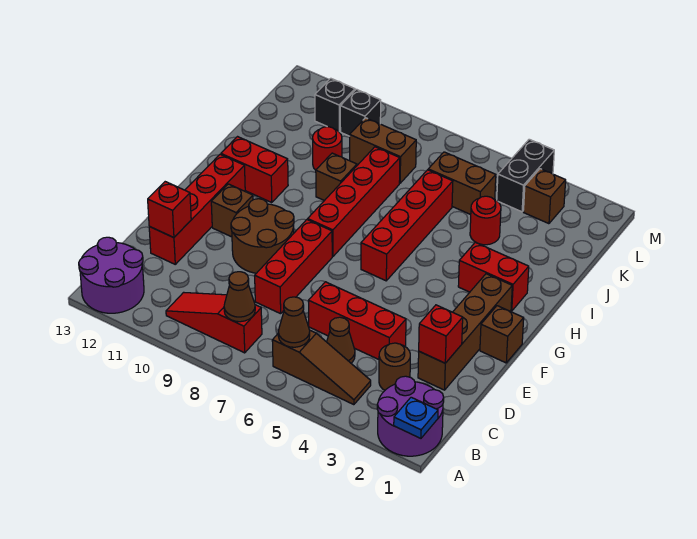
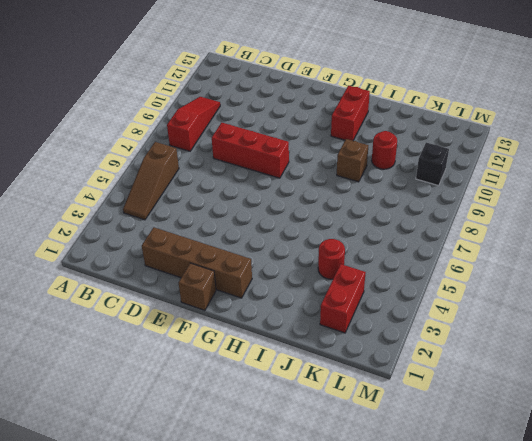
red 1x2 brick [320,264,366,333] -> red 1x2 brick moved to [458,242,529,311]
none -> purple 2x2 round brick [377,376,444,456]
none -> purple 2x2 round brick [79,237,144,313]
none -> brown 1x1 round brick [379,343,410,390]
none -> brown 1x1 cone [327,317,355,363]

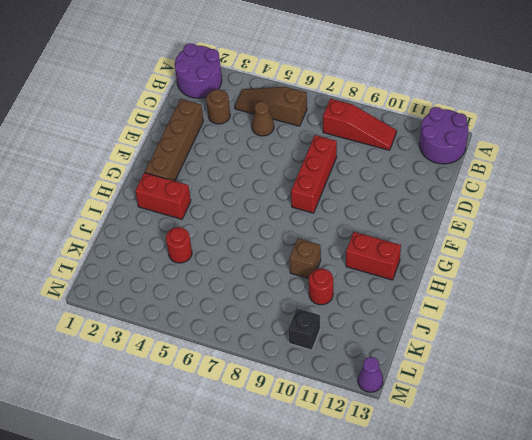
purple 1x1 cone [358,357,383,392] -> none
none -> red 1x3 brick [308,282,406,359]
none -> red 1x4 brick [149,154,245,264]
none -> brown 2x2 round brick [231,199,294,273]
none -> brown 1x1 brick [480,306,524,363]

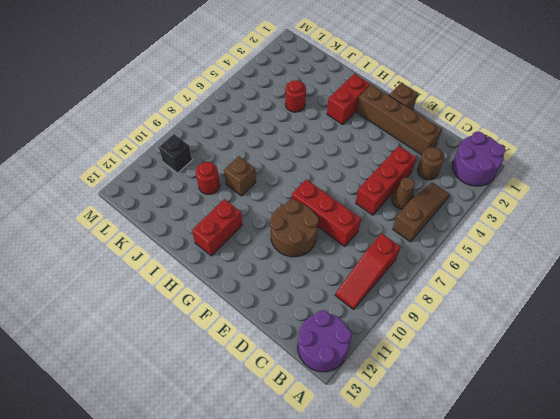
none -> red 1x4 brick [149,154,245,264]
none -> brown 1x1 brick [211,184,253,237]
none -> red 1x4 brick [361,170,453,281]
none -> red 1x4 brick [308,147,400,256]

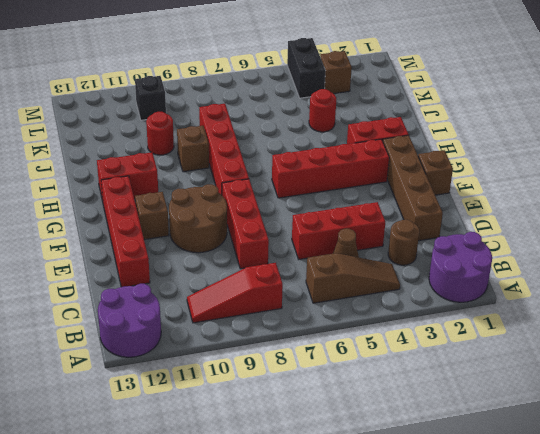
red 1x4 brick [272,139,389,198] -> red 1x4 brick turned to [361,170,453,281]
none -> brown 1x2 brick [428,152,496,215]
none -> brown 1x2 brick [350,118,416,183]
none -> black 1x1 brick [315,78,355,131]
none -> blue 1x1 plate [394,397,438,438]

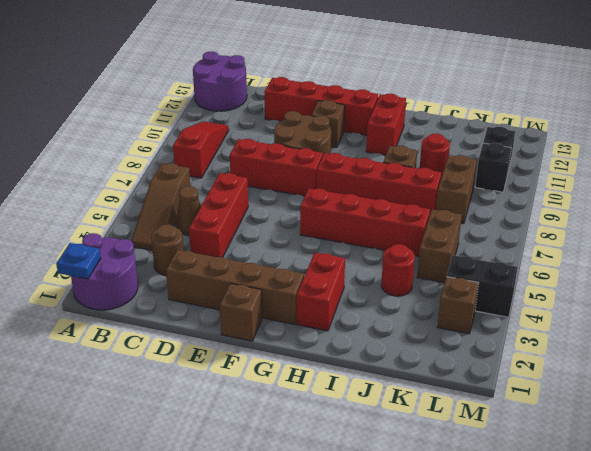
none -> brown 1x1 cone [278,297,310,347]
none -> brown 1x1 cone [224,272,255,322]
none -> red 1x1 brick [419,305,463,363]
none -> red 1x1 brick [148,182,191,238]

